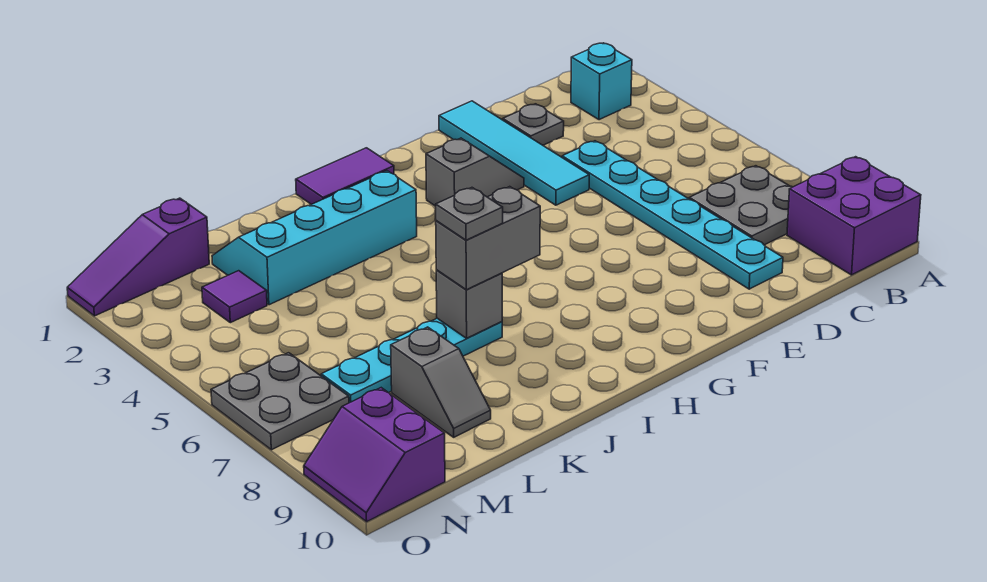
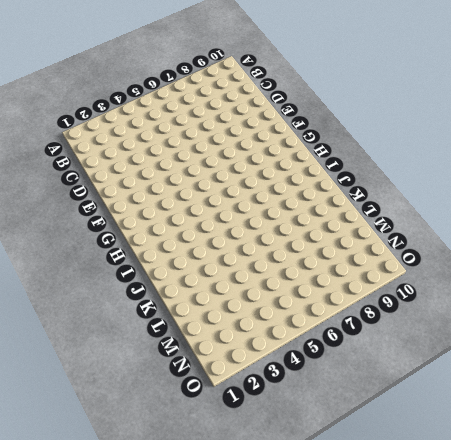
none -> purple 2x2 brick [787,157,921,275]
none -> cyan 1x1 brick [571,43,632,120]
none -> grey 2x2 plate [689,166,792,245]

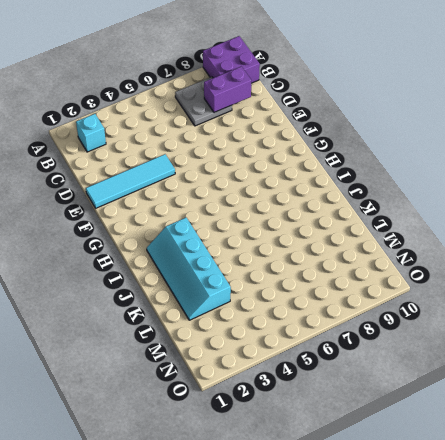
purple 1x2 brick [204,67,251,112] -> none
none -> grey 1x1 plate [503,104,564,145]
none -> cyan 1x6 plate [562,141,783,289]
none -> grey 1x2 slope [426,138,524,206]

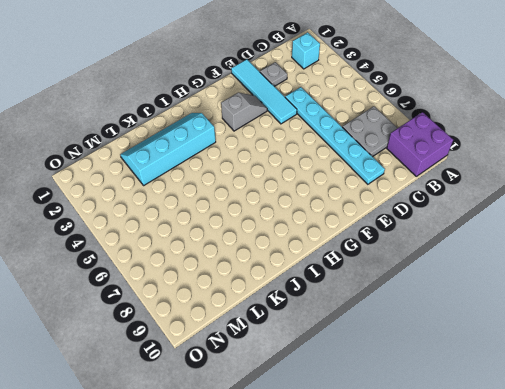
none -> purple 1x2 tile [296,148,394,204]
none -> cyan 1x4 plate [321,318,502,403]
none -> grey 1x2 slope [391,327,491,437]

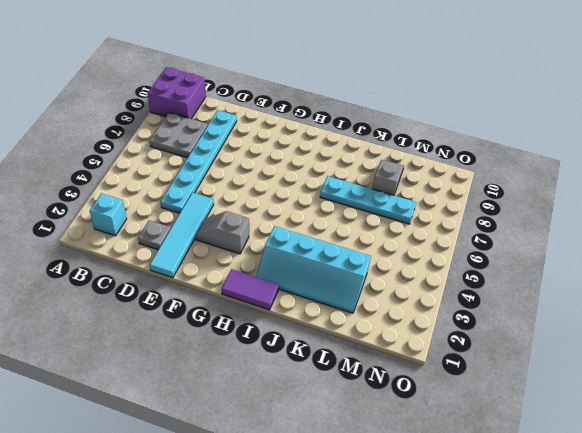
none -> purple 1x3 slope [67,198,209,316]
none -> purple 1x1 tile [202,271,267,323]
none -> grey 2x2 plate [211,353,349,450]

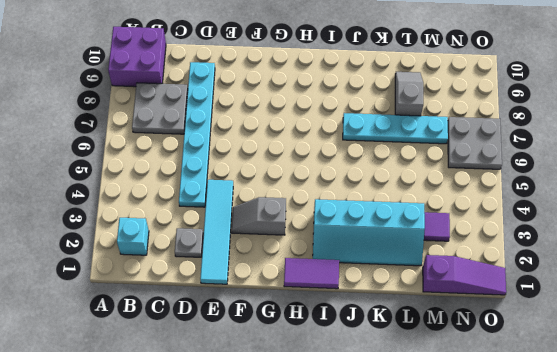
none -> purple 2x2 slope [304,388,445,522]
none -> grey 1x1 brick [436,270,502,338]
none -> grey 1x2 brick [436,187,540,290]

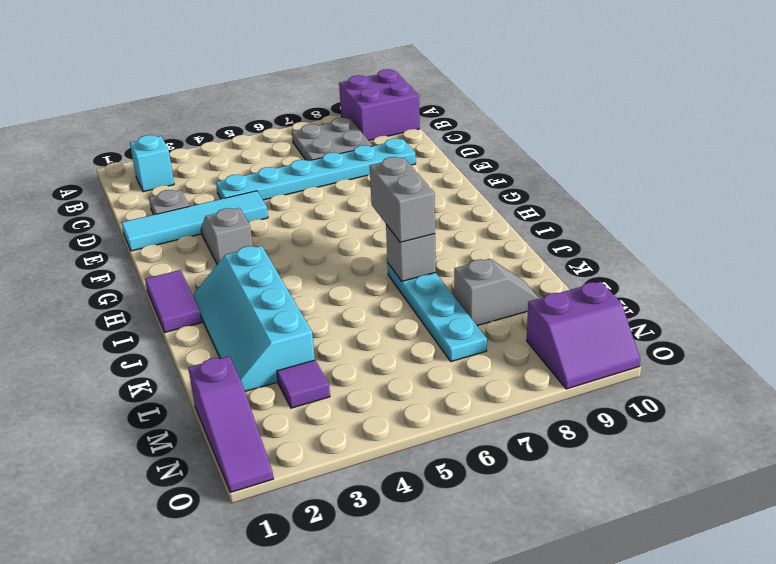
none -> grey 2x2 plate [211,353,349,450]
none -> grey 1x1 plate [436,188,503,240]

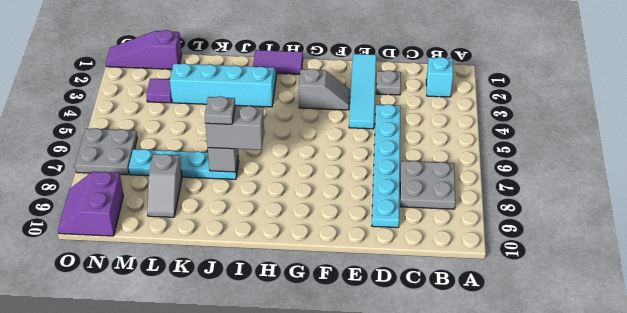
none -> purple 2x2 brick [787,157,921,275]

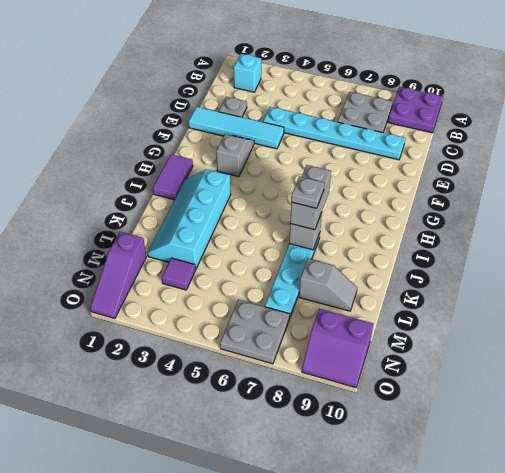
purple 2x2 plate [388,87,443,133] -> purple 2x2 brick [787,157,921,275]

